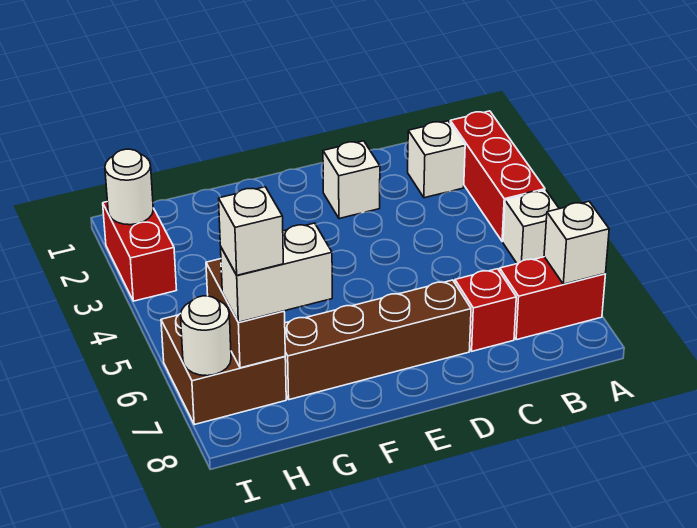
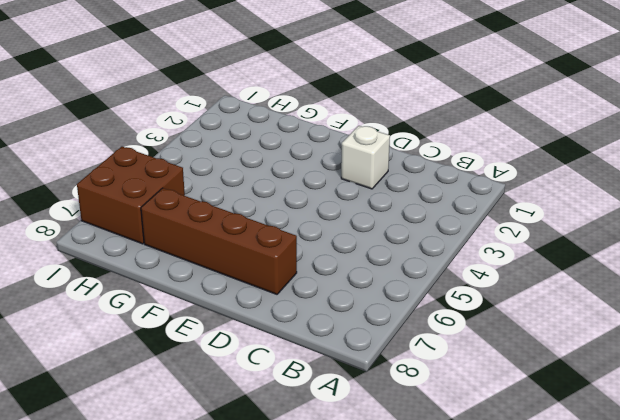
none -> red 1x3 brick [450,111,545,242]
none -> white 1x1 brick [503,190,559,264]
none -> red 1x2 brick [500,257,605,340]

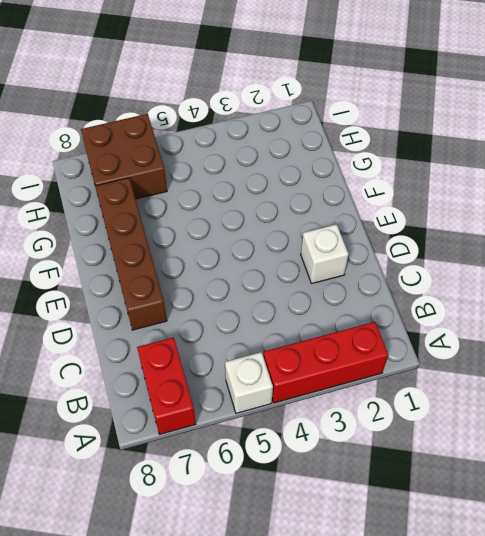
none -> white 1x1 brick [408,121,465,198]
none -> red 1x1 brick [455,269,516,351]
none -> red 1x2 brick [103,202,176,301]

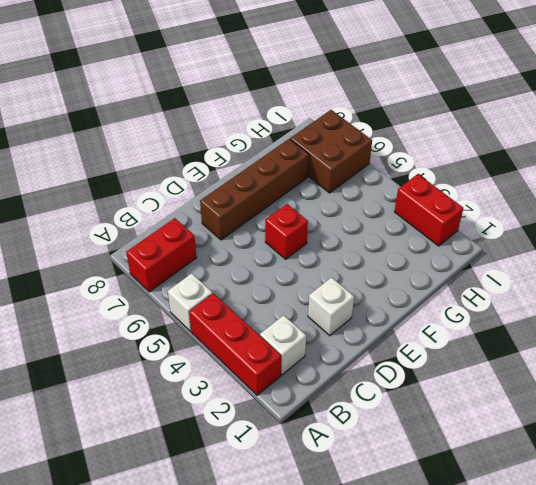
red 1x1 brick [265,204,308,259] -> red 1x1 brick moved to [455,269,516,351]
none -> white 1x1 brick [544,201,609,284]
none -> brown 1x2 brick [206,259,285,368]
none -> white 1x1 round brick [105,149,153,225]

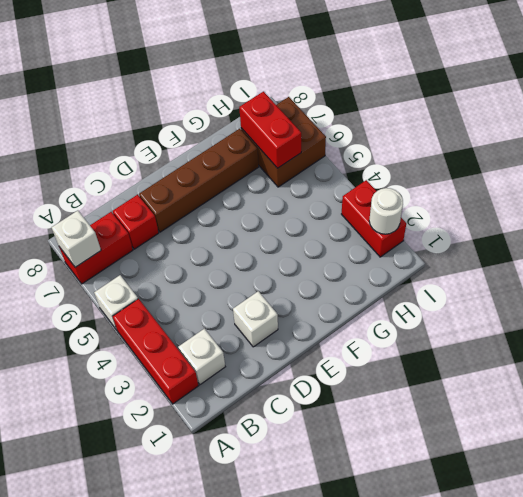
red 1x2 brick [239,92,301,168] -> brown 1x2 brick [206,259,285,368]
none -> white 1x1 round brick [181,296,231,376]
none -> white 1x2 brick [221,223,332,322]
none -> white 1x1 brick [219,187,283,275]

